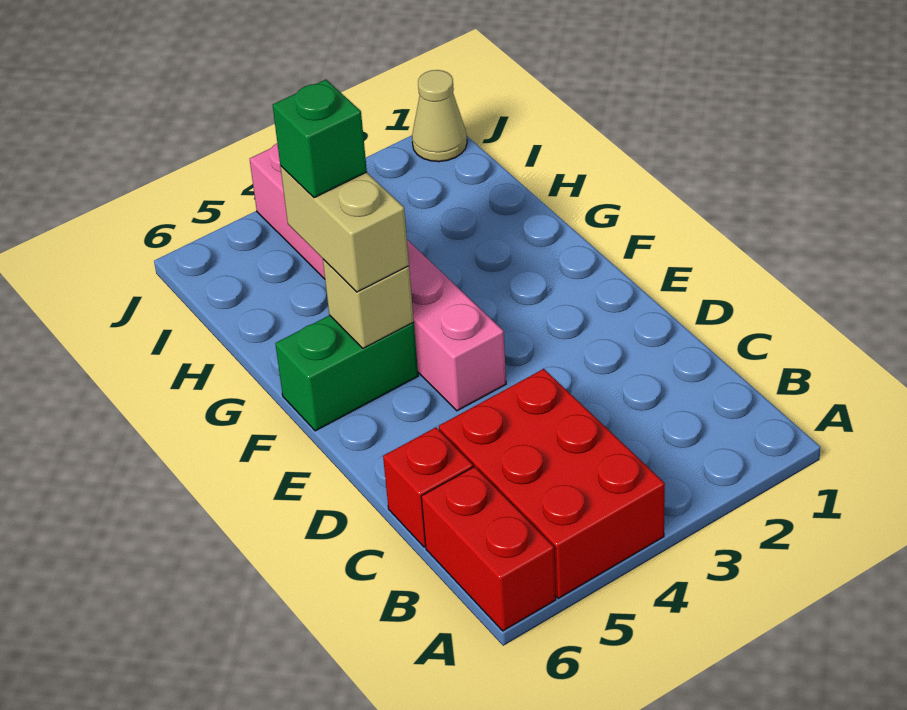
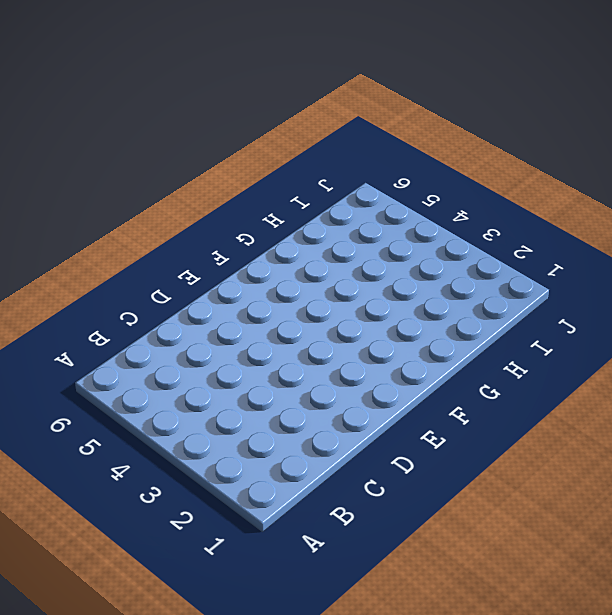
none -> red 2x3 brick [439,369,665,598]
none -> red 1x2 brick [421,467,556,631]

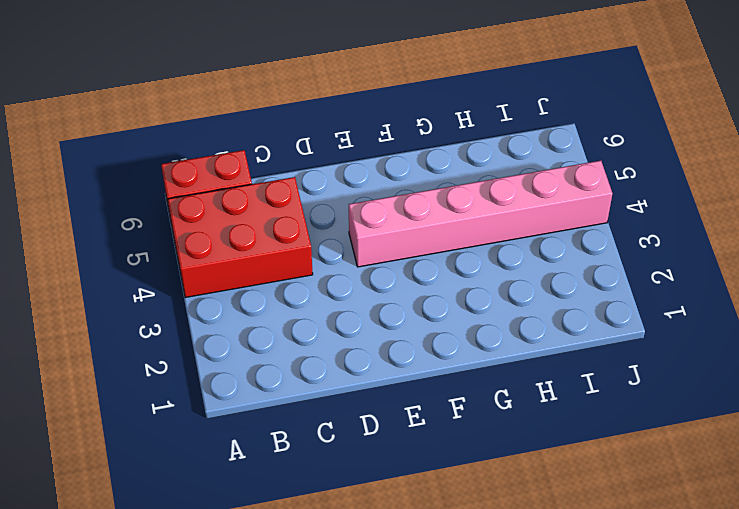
none -> red 1x1 brick [383,427,473,547]
none -> green 1x2 brick [275,315,418,431]

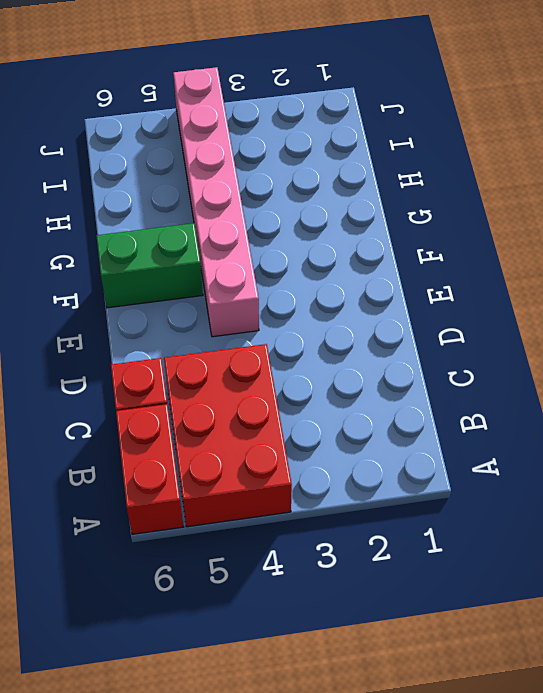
none -> tan 1x1 cone [412,70,467,162]
none -> tan 1x1 brick [323,259,414,348]

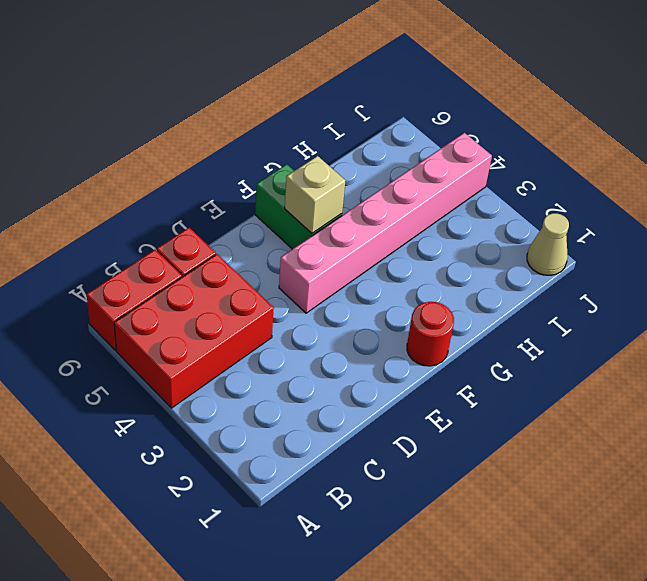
red 1x1 round brick [407,302,454,366] -> none
none -> tan 1x2 brick [280,166,409,292]
none -> green 1x1 brick [273,80,367,198]

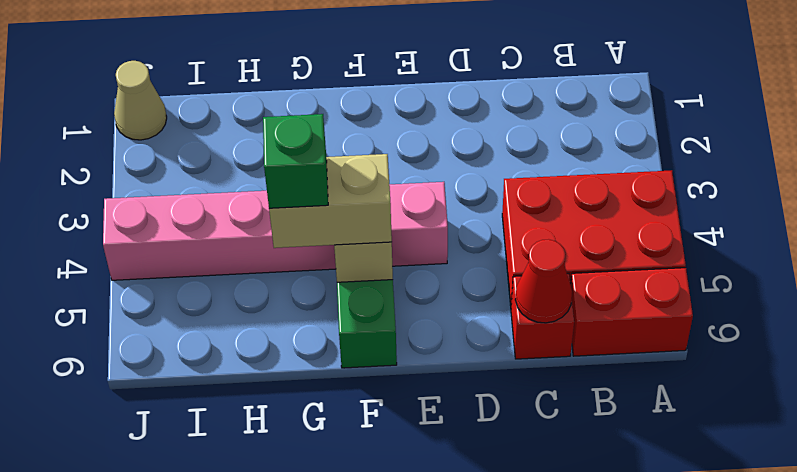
red 1x1 cone [515,239,572,323] -> none

